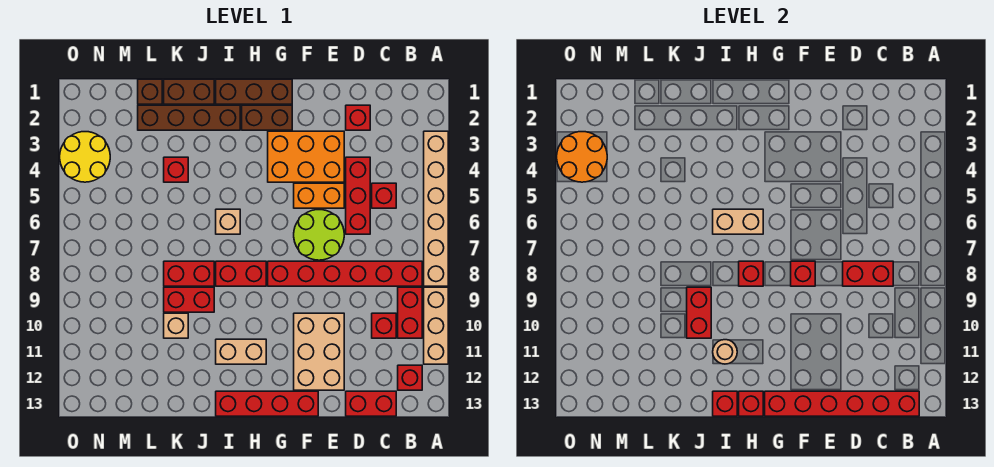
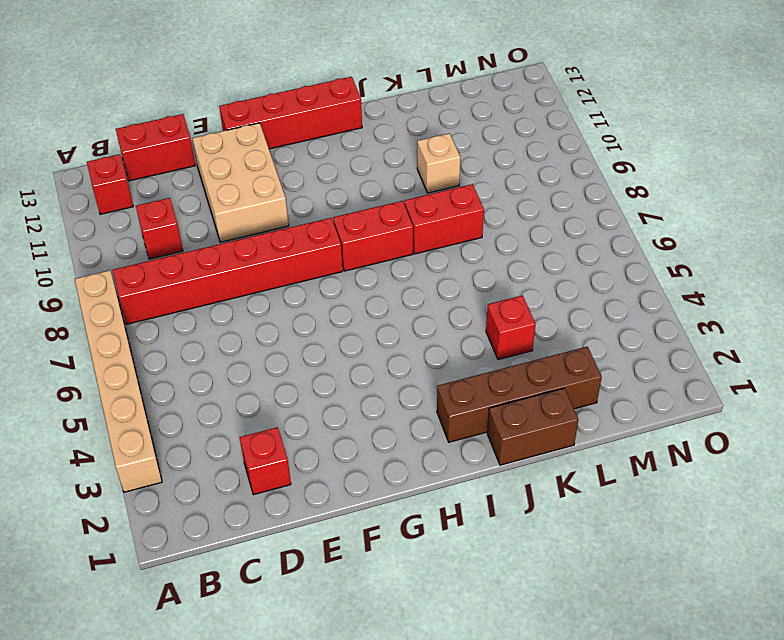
none -> tan 1x3 brick [424,287,448,364]
none -> red 1x2 brick [398,287,422,338]
none -> red 1x1 brick [372,183,396,208]
none -> red 1x3 brick [346,157,370,234]

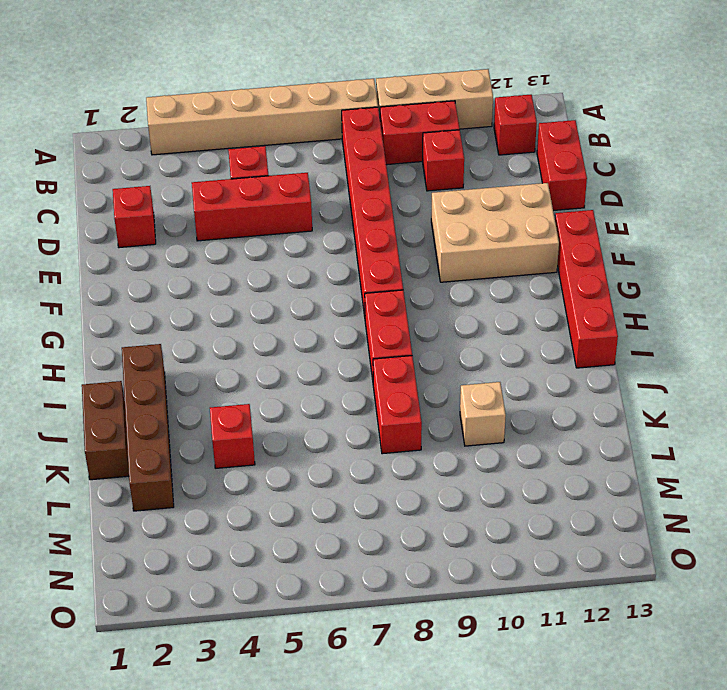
none -> orange 2x3 brick [268,131,344,182]
none -> orange 1x2 brick [294,183,344,208]
none -> lime 2x2 round brick [294,210,344,260]
none -> brown 1x3 brick [216,79,292,104]

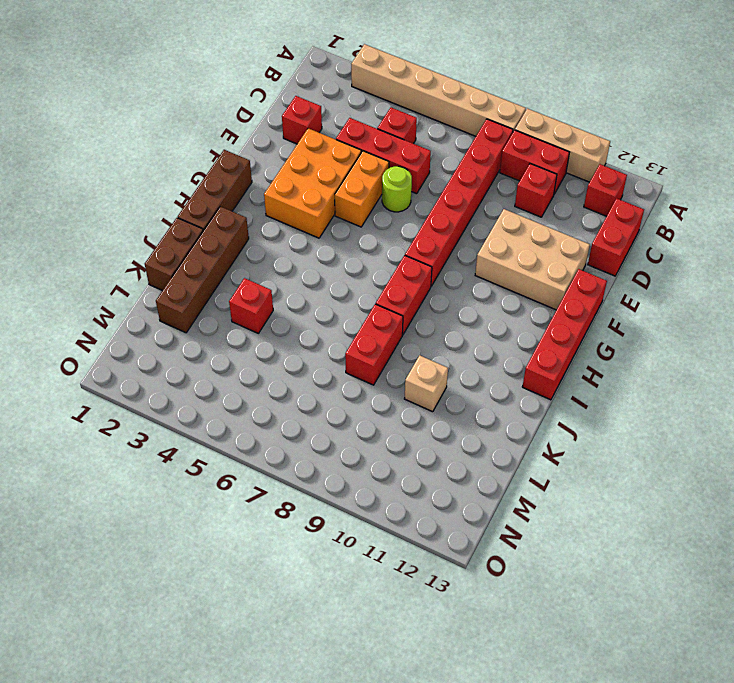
lime 1x1 round brick [382,166,412,212] -> lime 2x2 round brick [294,210,344,260]
none -> brown 1x2 brick [242,105,292,130]
none -> tan 1x2 brick [216,339,266,364]
none -> tan 1x1 brick [216,209,240,234]
none -> red 1x2 brick [164,287,214,312]

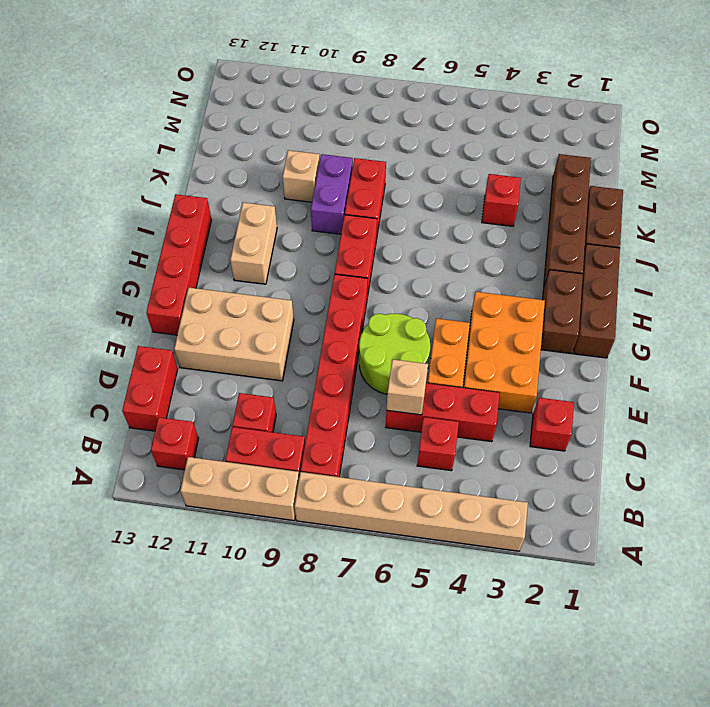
tan 1x1 brick [387,359,428,415] -> tan 1x1 brick moved to [216,209,240,234]
purple 1x2 brick [311,154,353,234] -> red 1x2 brick [164,287,214,312]
none -> brown 1x1 brick [138,79,162,104]
none -> yellow 2x2 round brick [60,132,110,182]
none -> red 1x6 brick [765,391,919,416]
none -> red 1x2 brick [843,261,893,286]

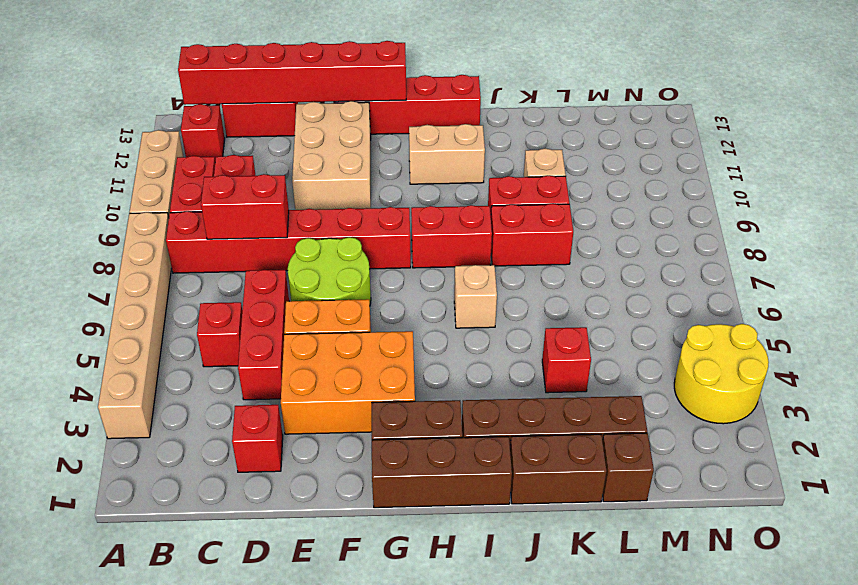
none -> red 1x1 brick [791,261,815,286]
none -> tan 1x2 brick [713,209,763,234]
none -> red 1x1 brick [739,261,763,286]
none -> red 1x1 brick [739,391,763,416]

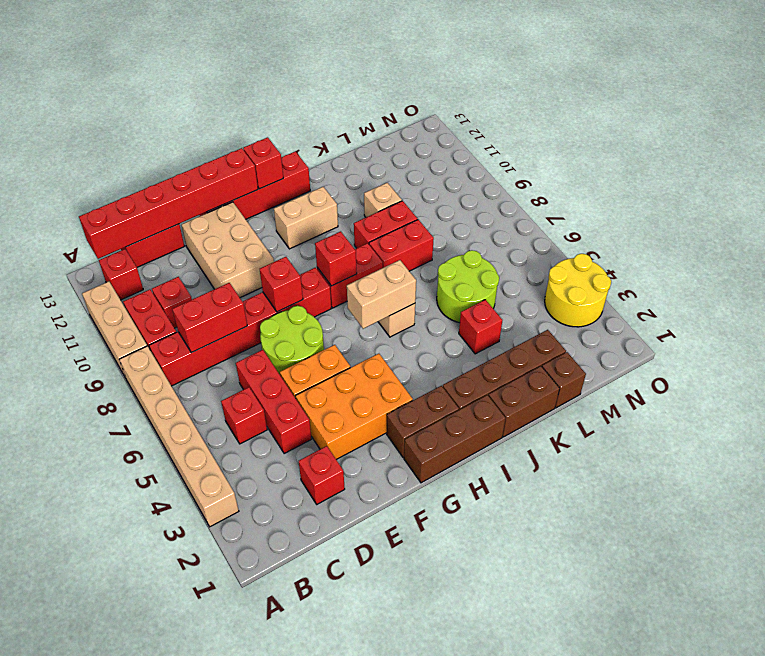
lime 2x2 round brick [437,250,499,323] -> none
none -> tan 1x1 round brick [713,340,737,364]
none -> red 1x1 brick [713,391,737,416]
none -> red 1x2 brick [687,287,711,338]
none -> orange 2x2 round brick [557,132,607,182]

